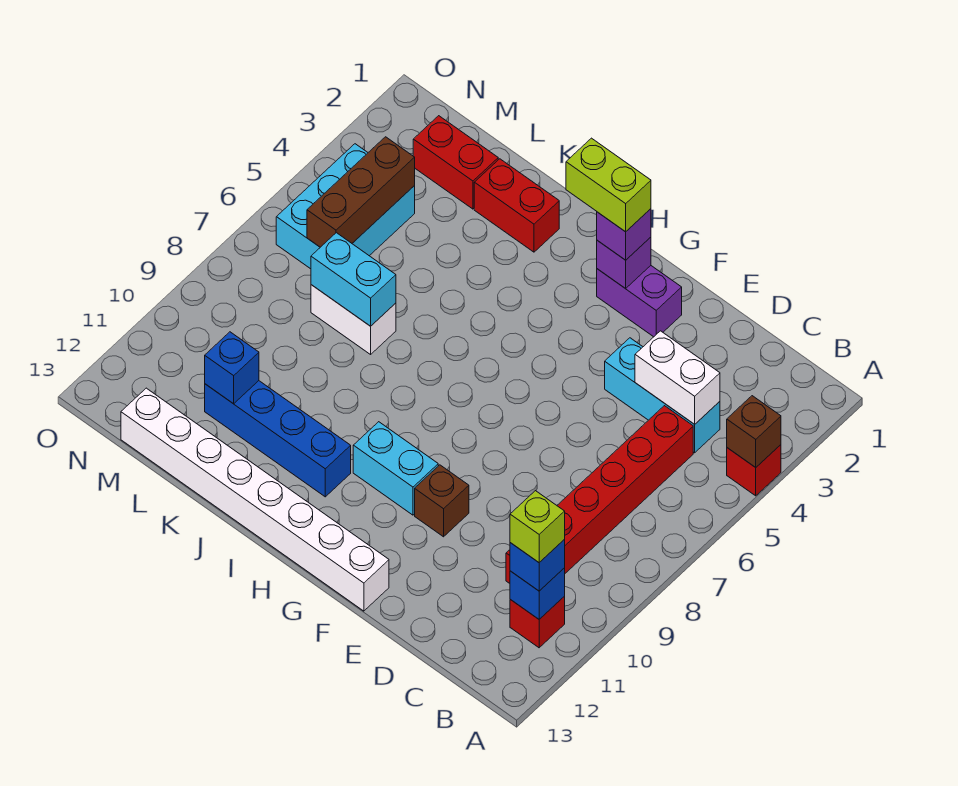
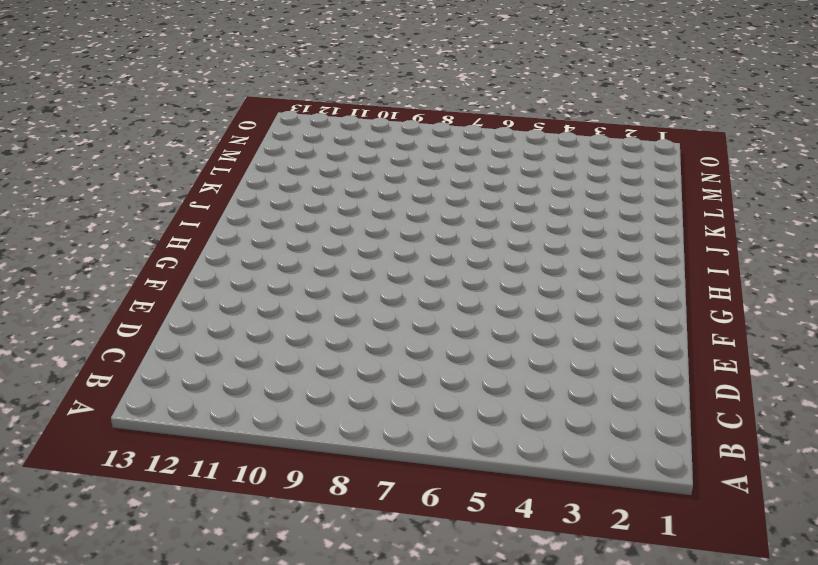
none -> red 1x1 brick [727,445,781,496]
none -> red 1x1 brick [510,597,565,648]
none -> cyan 1x3 brick [605,338,720,453]

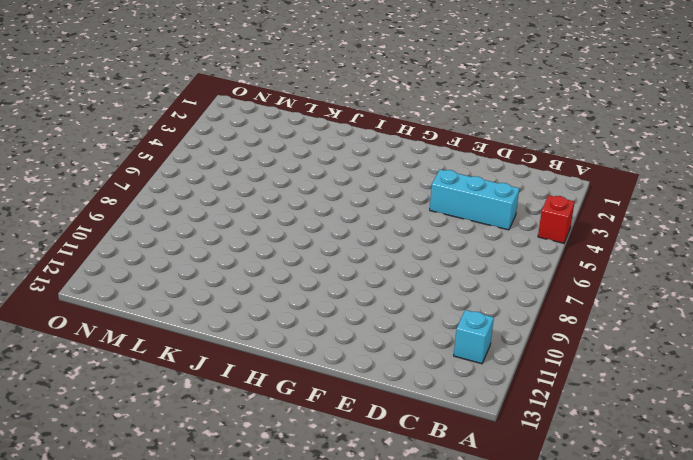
cyan 1x1 brick [454,310,494,364] -> red 1x1 brick [510,597,565,648]
none -> red 1x6 brick [506,406,693,583]
none -> purple 1x2 brick [597,266,682,337]
none -> brown 1x1 brick [415,465,469,537]

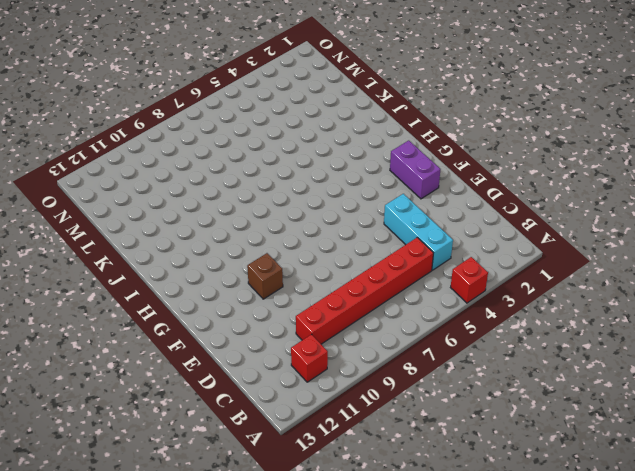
none -> white 1x8 brick [121,388,389,611]
none -> cyan 1x2 brick [353,422,438,515]
none -> blue 1x4 brick [205,381,351,497]

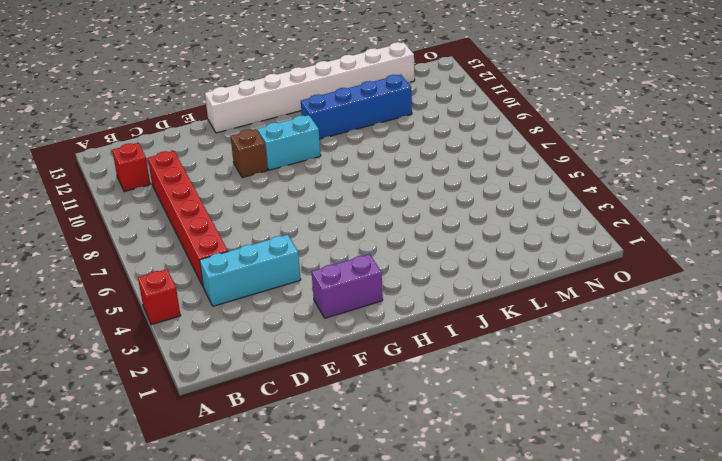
none -> red 1x2 brick [474,159,559,252]
none -> white 1x2 brick [311,285,396,354]
none -> red 1x2 brick [413,116,498,209]

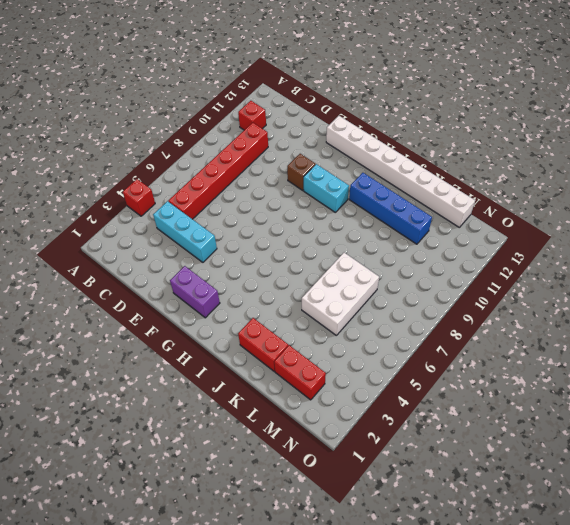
white 2x3 brick [302,253,379,336] -> white 1x2 brick [311,285,396,354]
none -> cyan 2x3 brick [276,144,415,269]
none -> brown 1x1 brick [727,396,781,467]
none -> blue 1x1 brick [510,568,565,619]

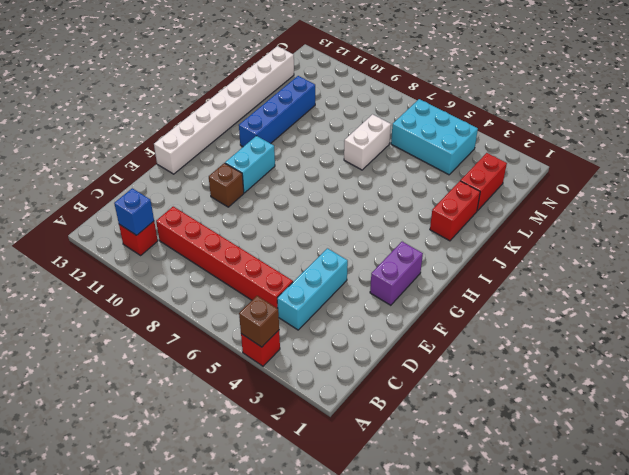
none -> white 1x2 brick [635,331,720,424]
none -> purple 1x1 brick [597,237,651,289]
none -> cyan 1x2 brick [311,233,396,326]

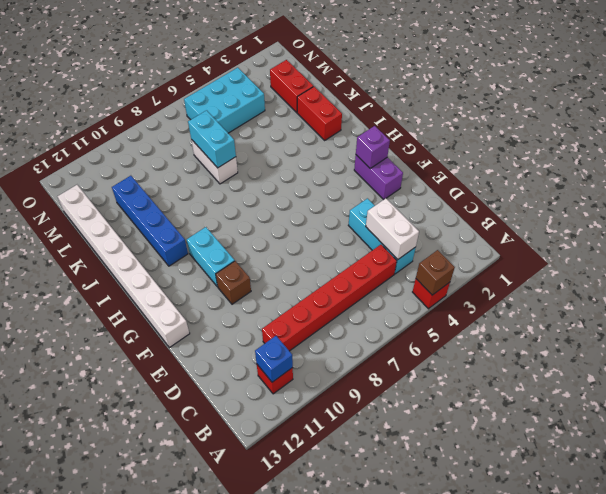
none -> blue 1x1 brick [205,332,259,404]
none -> brown 1x3 brick [307,137,415,247]
none -> blue 1x1 brick [510,539,565,591]

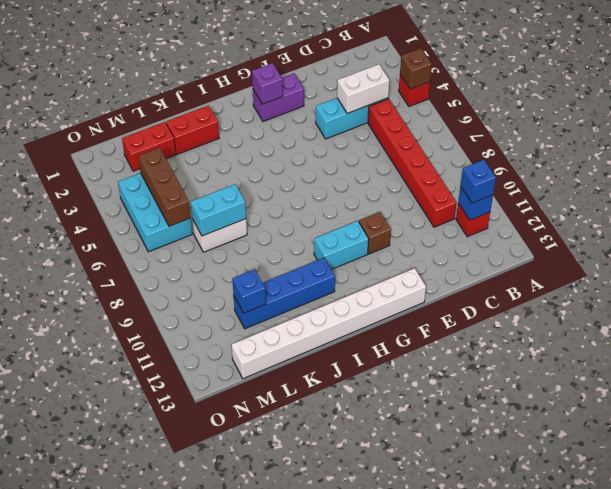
none -> purple 1x1 brick [597,209,651,260]
none -> lime 1x1 brick [510,491,565,562]
none -> lime 1x2 brick [566,138,651,232]

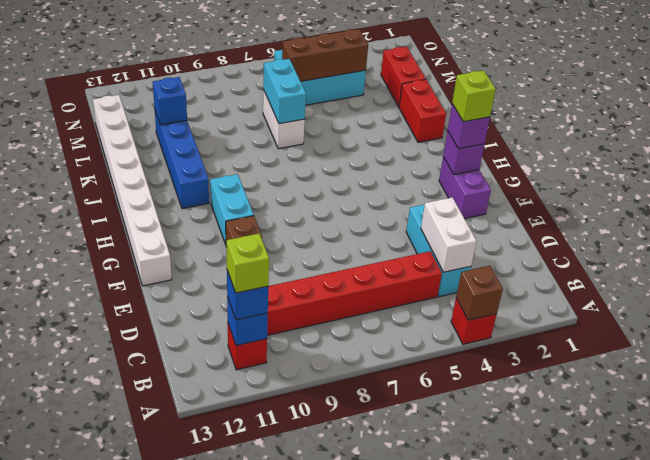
lime 1x1 brick [452,70,496,122] -> lime 1x2 brick [566,138,651,232]

